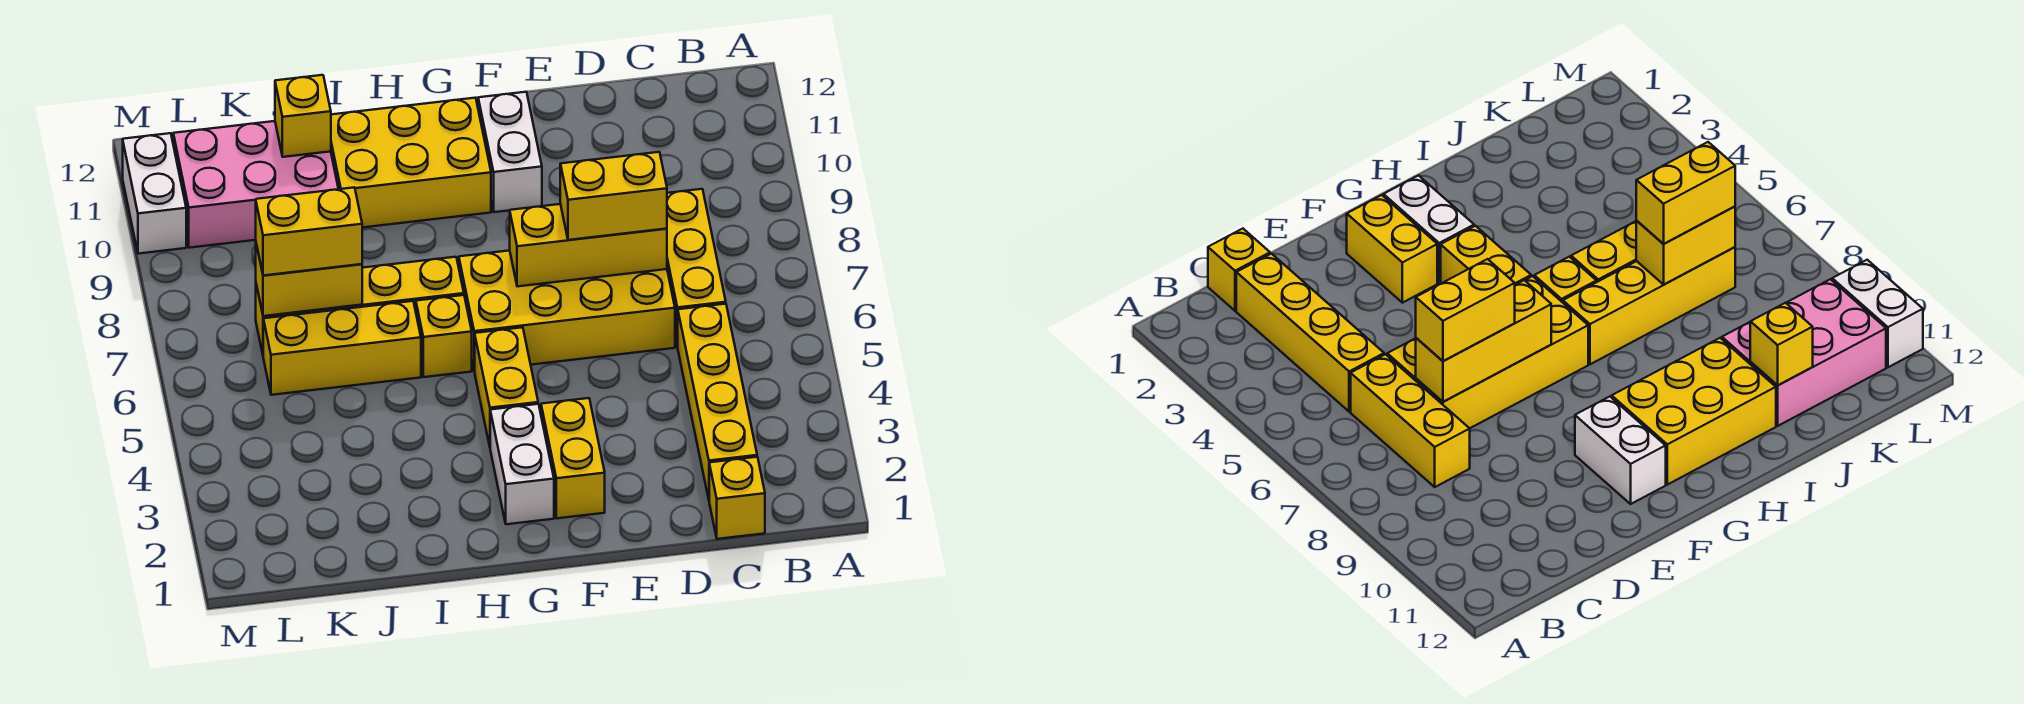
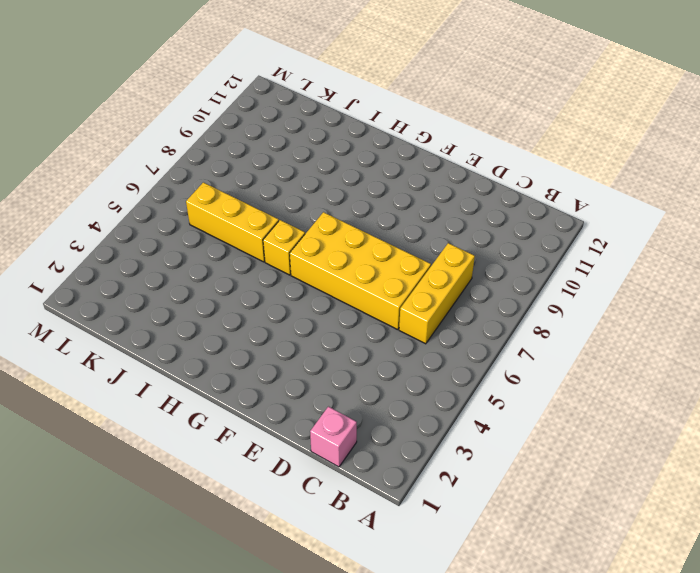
pink 1x1 brick [310,407,357,467] -> yellow 1x1 brick [709,457,765,539]
none -> yellow 1x4 brick [678,304,757,499]
none -> yellow 1x2 brick [541,398,605,518]
none -> white 1x2 brick [478,92,542,212]

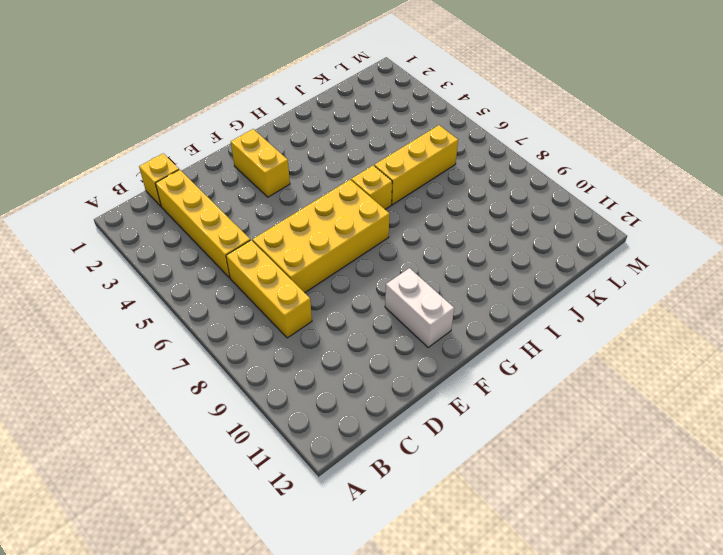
none -> white 1x2 brick [490,404,554,524]
none -> yellow 1x2 brick [475,327,538,446]
none -> yellow 2x3 brick [331,98,491,228]

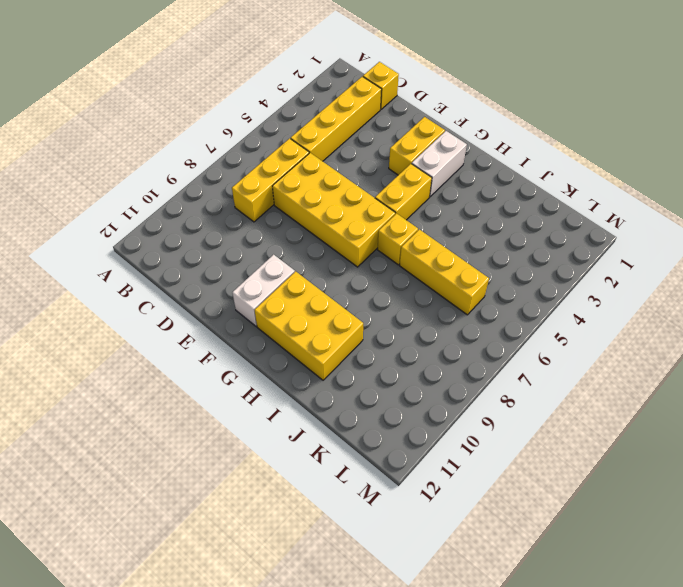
none -> yellow 1x4 brick [256,257,464,354]
none -> pink 2x3 brick [173,121,338,248]
none -> white 1x2 brick [123,133,186,254]

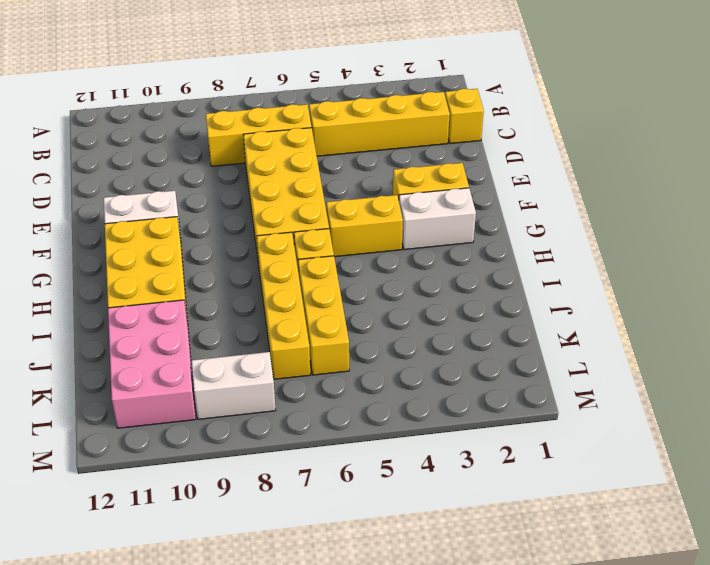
white 1x2 brick [192,352,276,419] -> white 1x2 brick moved to [123,133,186,254]
none -> yellow 1x3 brick [510,204,667,286]
none -> yellow 1x2 brick [256,244,362,316]
none -> yellow 1x1 brick [275,75,331,157]

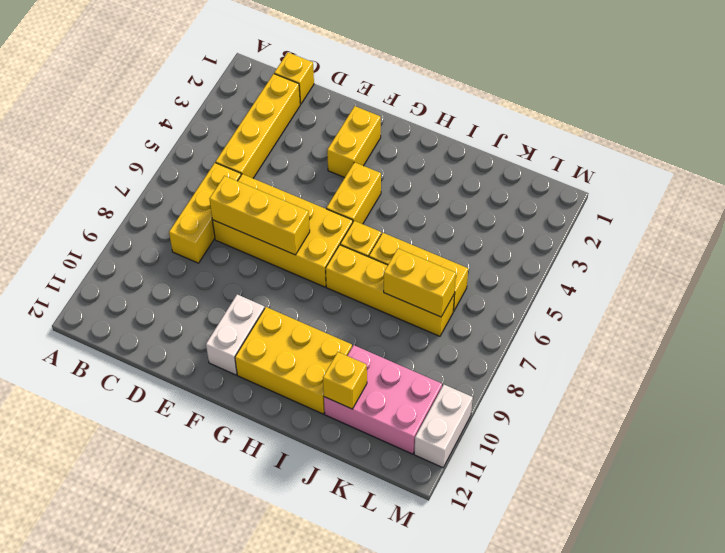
none -> white 1x2 brick [490,404,554,524]
none -> yellow 1x2 brick [560,152,667,240]
none -> yellow 1x2 brick [256,187,362,276]

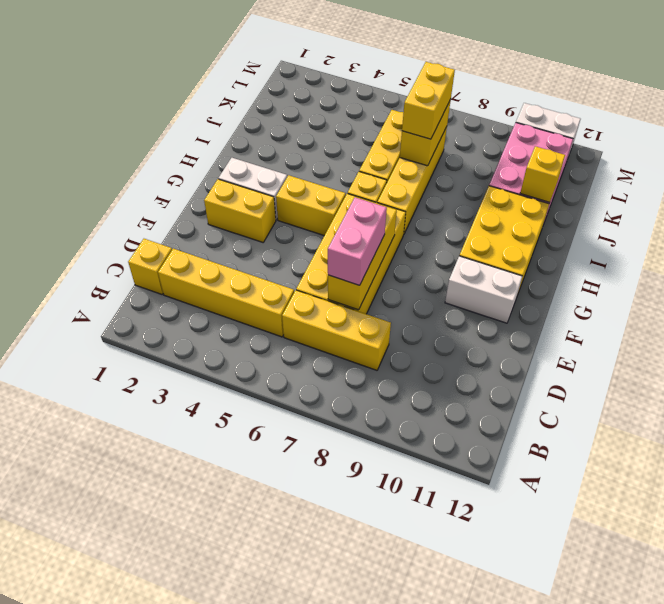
pink 1x2 brick [328,197,387,285] -> yellow 1x2 brick [560,152,667,240]

